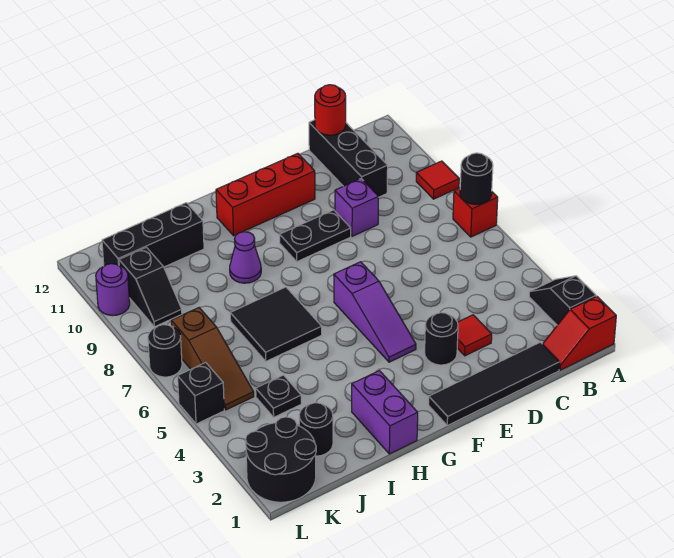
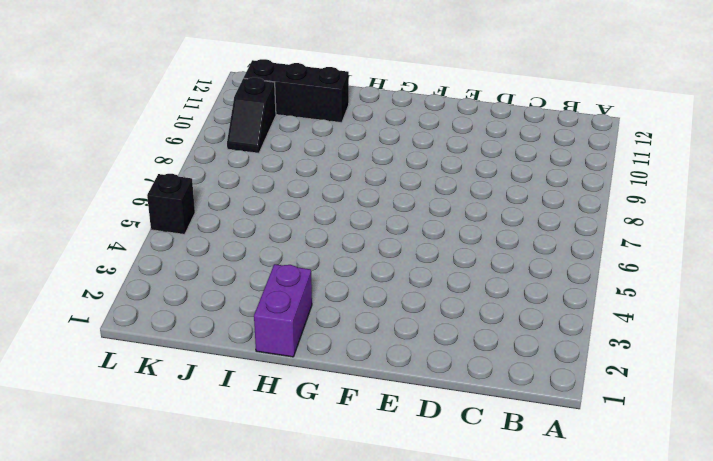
none -> red 1x2 slope [543,297,616,370]
none -> black 1x2 slope [529,276,596,325]
none -> red 1x1 brick [453,188,498,237]

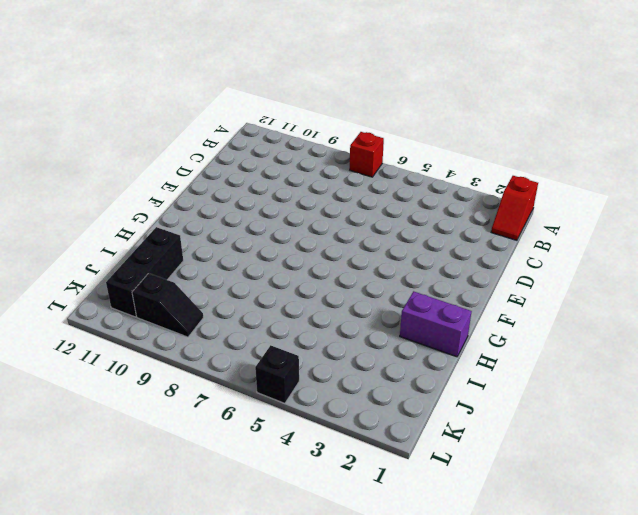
none -> black 1x2 slope [529,276,596,325]
none -> red 1x1 tile [416,161,459,199]
none -> black 1x4 tile [429,342,559,425]

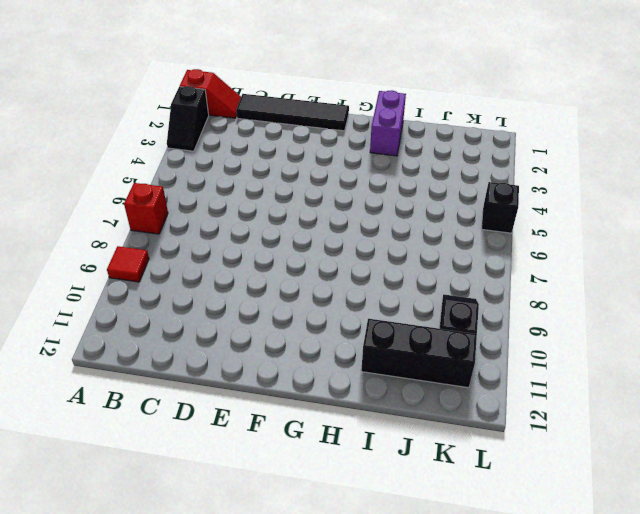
none -> black 1x3 brick [309,120,388,197]
none -> red 1x1 tile [457,315,492,356]
none -> purple 1x1 brick [335,179,378,236]

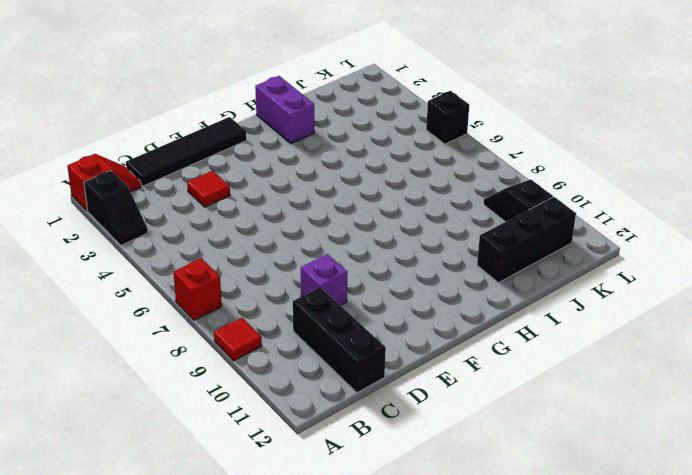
none -> black 1x1 round brick [425,313,458,365]
none -> black 1x2 plate [280,210,351,262]
none -> red 1x3 brick [216,153,315,236]

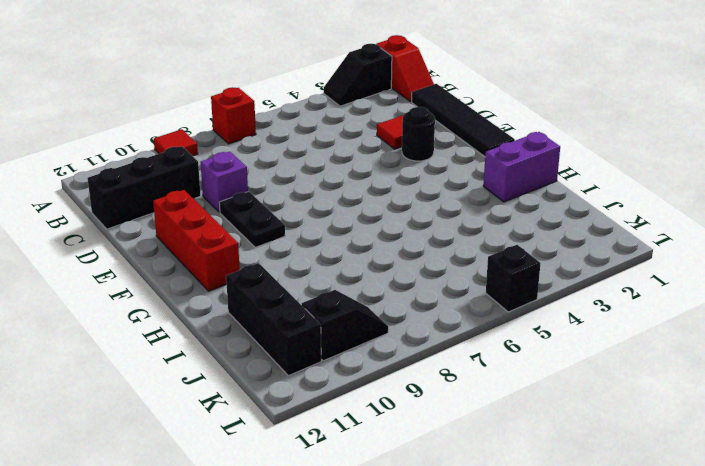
none -> purple 1x3 slope [334,262,416,362]
none -> black 2x2 tile [230,287,322,361]
none -> purple 1x1 cone [230,232,261,283]

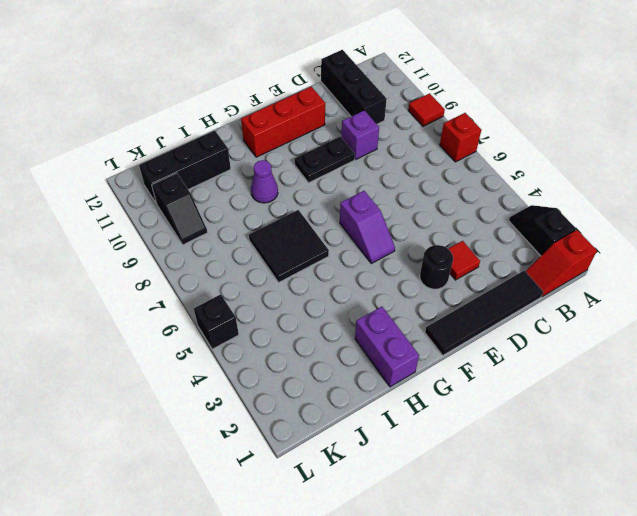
purple 1x2 slope [340,191,395,263] -> purple 1x3 slope [334,262,416,362]
none -> black 1x1 round brick [299,403,333,456]
none -> black 1x1 plate [256,375,301,417]
none -> black 2x2 round brick [245,417,316,502]

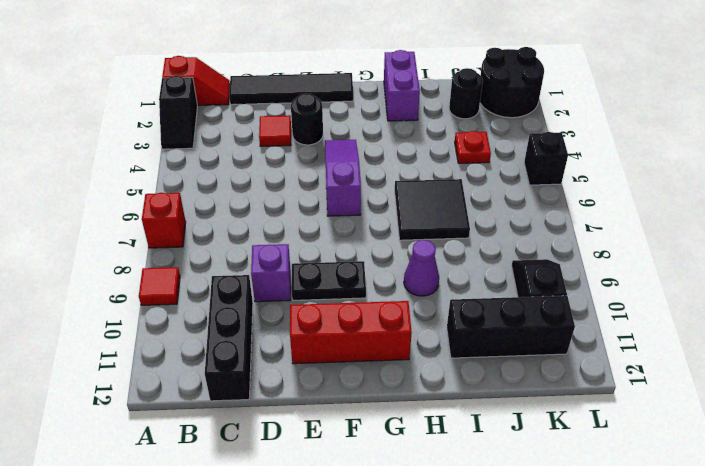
red 1x1 plate [455,131,491,163] -> black 1x1 plate [256,375,301,417]
none -> brown 1x3 slope [171,308,254,410]
none -> black 1x1 round brick [148,325,182,377]
none -> purple 1x1 round brick [96,264,130,316]

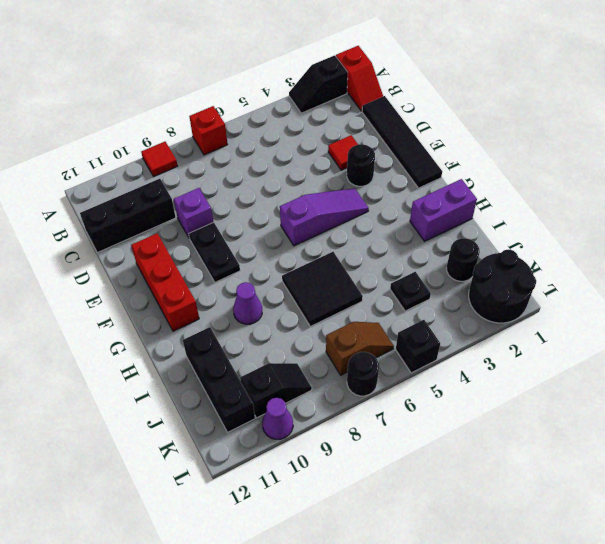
brown 1x2 slope [326,322,394,375] -> brown 1x3 slope [171,308,254,410]
purple 1x1 cone [262,398,293,439] -> purple 1x1 round brick [96,264,130,316]
none -> black 1x1 round brick [460,153,493,205]
none -> red 1x1 round brick [315,85,346,135]

